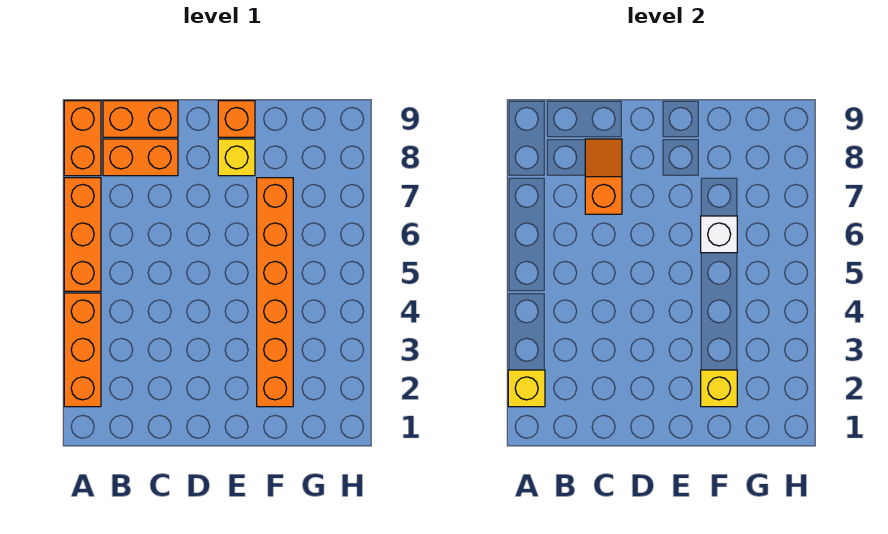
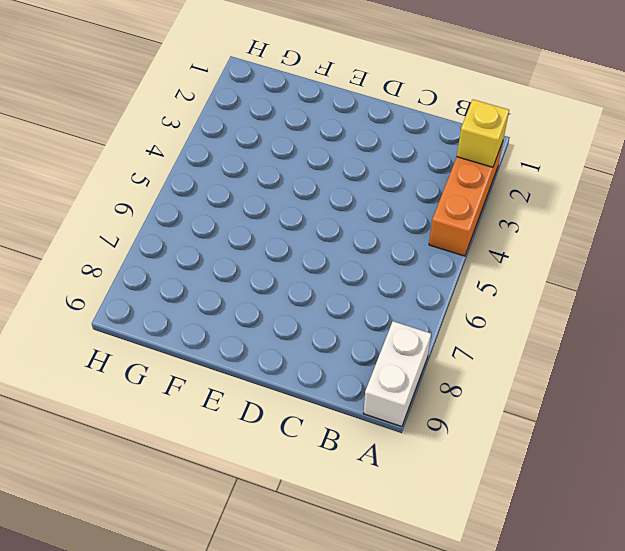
white 1x2 brick [363,321,431,427] -> orange 1x2 brick [64,101,101,176]
none -> orange 1x3 brick [64,178,101,291]
none -> orange 1x2 brick [103,139,178,176]
none -> orange 1x2 brick [103,101,178,137]

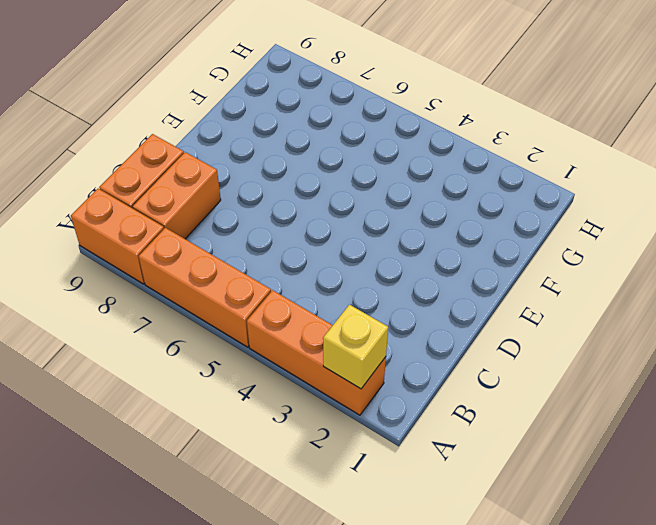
none -> yellow 1x1 brick [218,139,255,176]
none -> orange 1x1 brick [218,101,255,137]
none -> orange 1x6 brick [257,178,293,407]

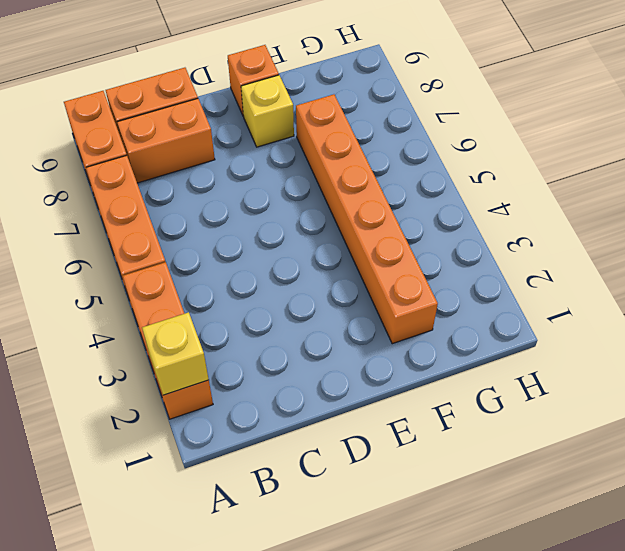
none -> orange 1x2 slope [585,139,622,214]
none -> yellow 1x1 brick [701,370,737,407]
none -> white 1x1 brick [701,216,737,253]

